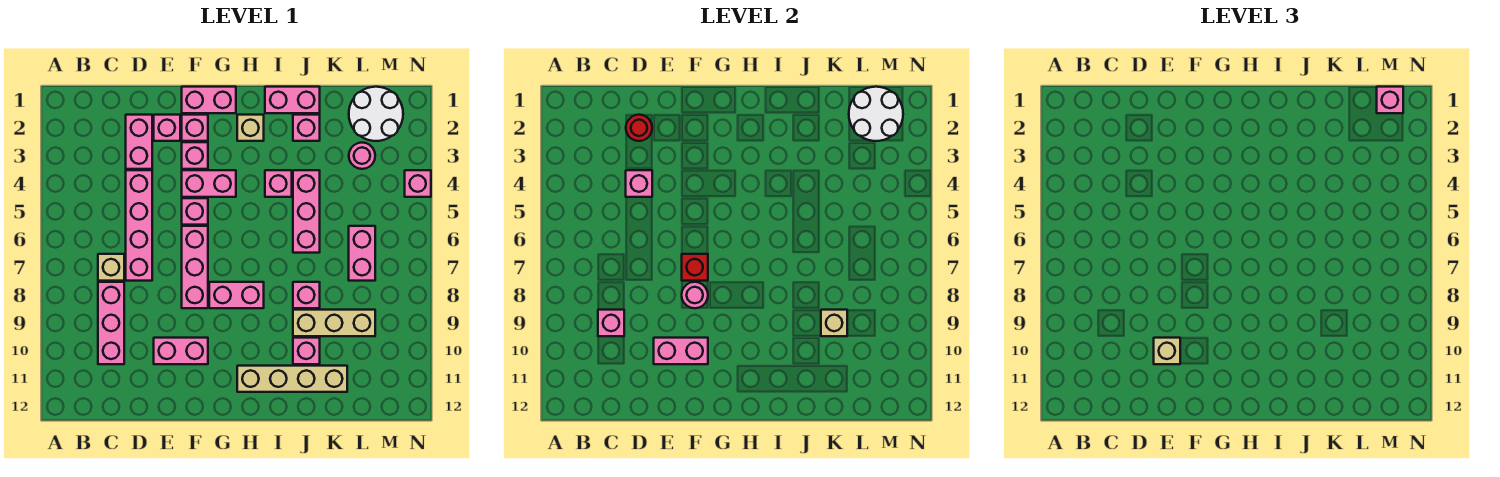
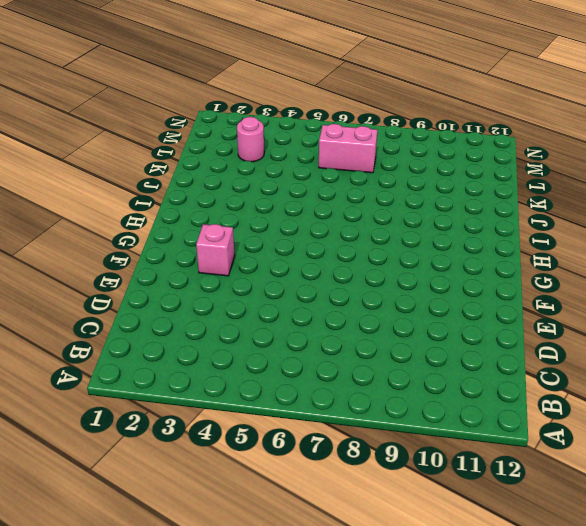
none -> tan 1x1 brick [98,254,124,281]
none -> pink 1x3 brick [98,282,124,364]
none -> pink 1x2 brick [126,115,152,169]
none -> pink 1x4 brick [126,170,152,281]

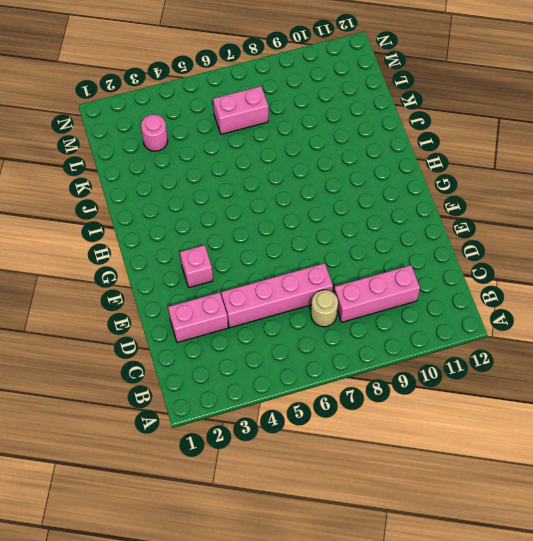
tan 1x1 round brick [311,290,338,327] -> tan 1x1 brick [98,254,124,281]
none -> pink 1x1 brick [154,115,180,141]
none -> pink 1x2 brick [154,338,208,364]
none -> pink 1x2 brick [182,87,236,113]
none -> pink 1x1 brick [182,115,208,141]

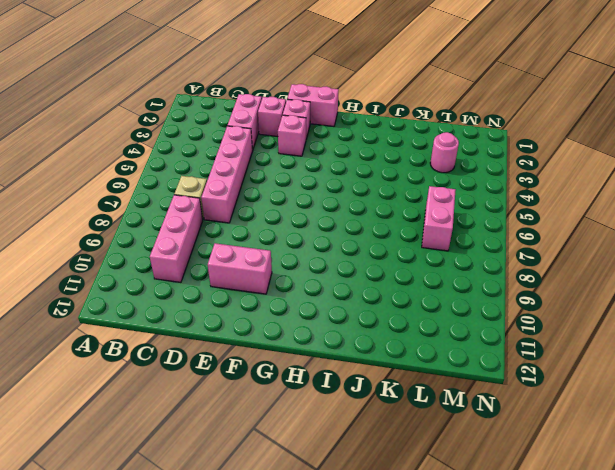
none -> pink 1x2 brick [182,170,236,197]
none -> pink 1x1 brick [182,198,208,225]
none -> pink 1x3 brick [182,226,208,308]
none -> pink 1x2 brick [209,282,264,308]

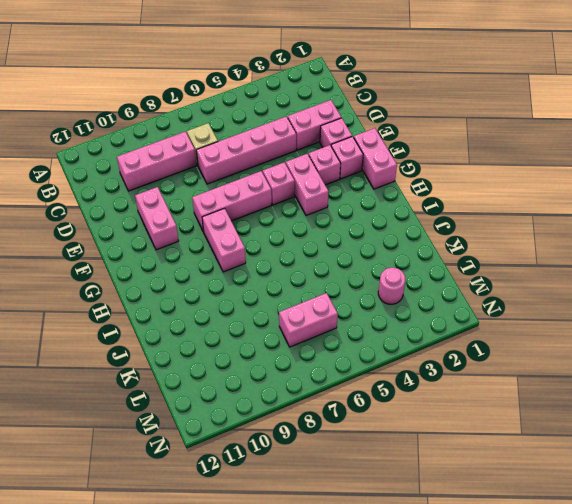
none -> tan 1x1 brick [237,115,264,141]
none -> tan 1x4 brick [237,366,347,392]
none -> pink 1x2 brick [265,87,320,113]
none -> pink 1x1 brick [265,170,292,197]

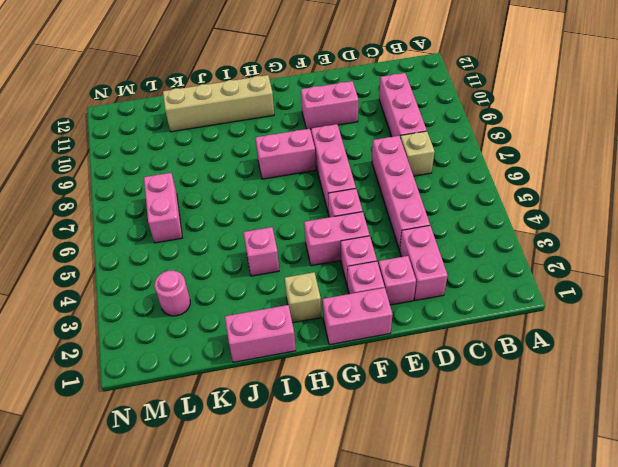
none -> pink 1x1 brick [293,115,320,141]
none -> pink 1x3 brick [293,170,320,253]
none -> pink 1x1 brick [293,282,320,308]
none -> tan 1x3 brick [293,310,375,336]

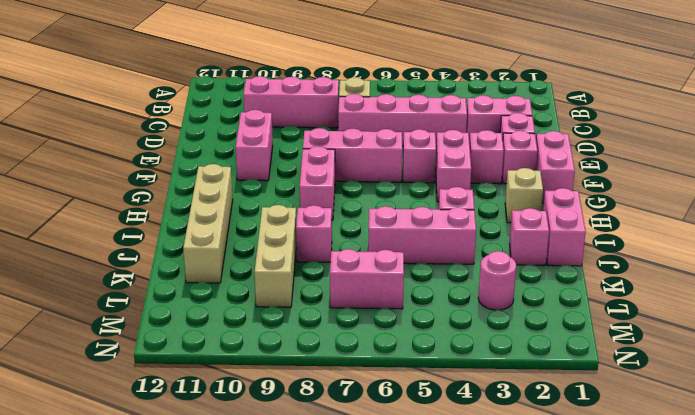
none -> pink 1x1 brick [293,338,320,364]
none -> white 2x2 round brick [349,87,403,141]
none -> pink 1x1 brick [405,170,431,197]
none -> pink 1x1 brick [598,310,624,336]

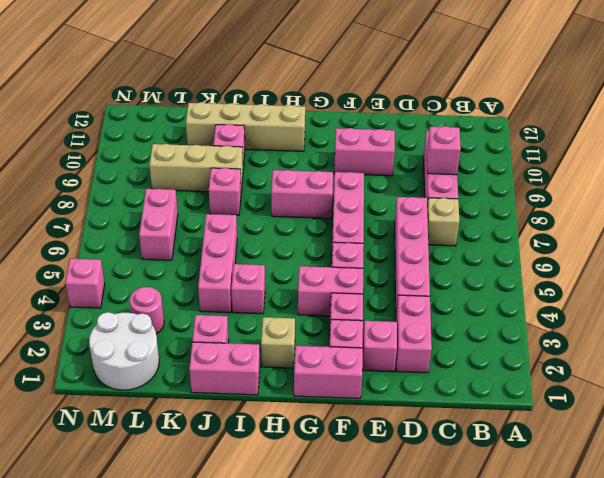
none -> red 1x1 round brick [626,115,652,141]
none -> pink 1x1 brick [626,170,652,197]
none -> pink 1x2 brick [654,338,708,364]
none -> red 1x1 brick [682,254,708,281]

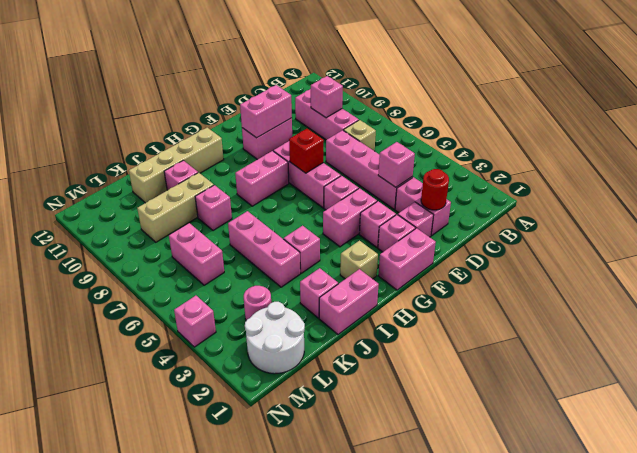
none -> pink 1x1 round brick [682,282,708,308]
none -> tan 1x1 brick [821,310,847,336]
none -> white 2x2 round brick [849,87,903,141]
none -> tan 1x1 brick [1154,338,1180,364]

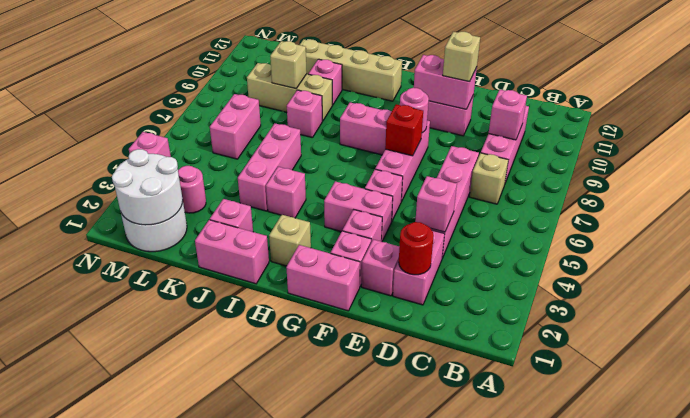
none -> pink 1x1 brick [1377,87,1403,113]

